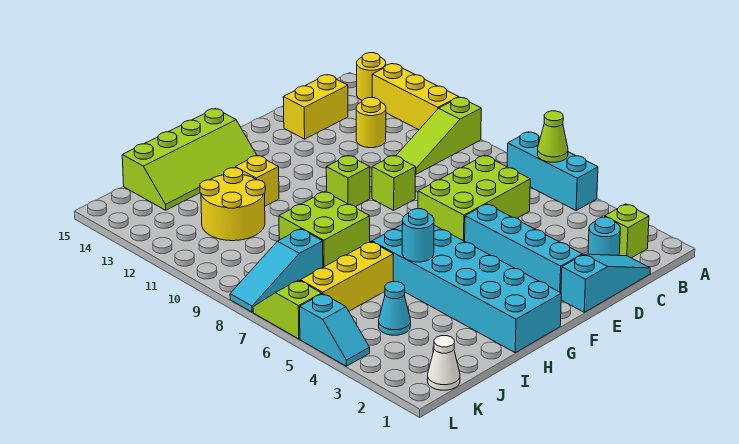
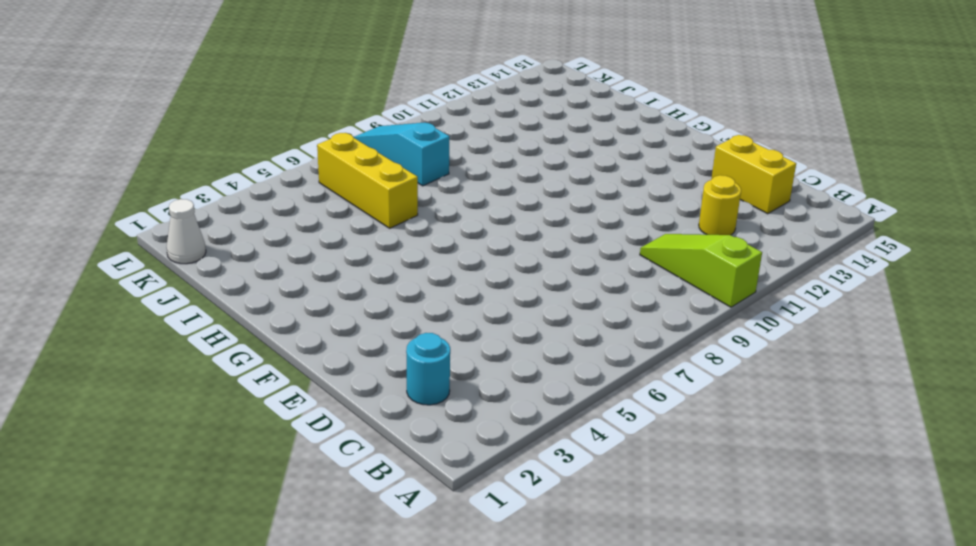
none -> cyan 1x3 brick [507,132,598,210]
none -> yellow 1x3 brick [372,64,459,130]
none -> yellow 1x1 round brick [357,53,386,100]

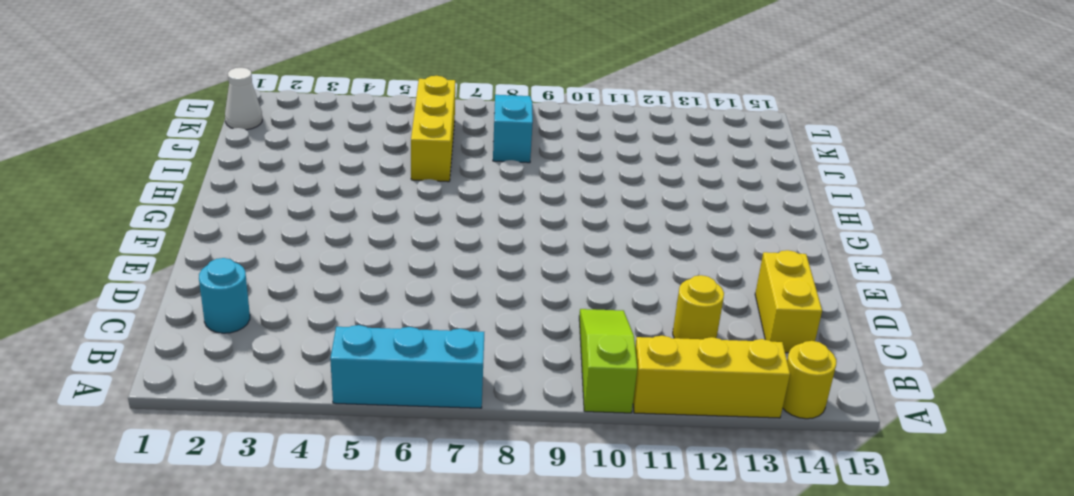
none -> lime 1x1 brick [605,204,649,258]
none -> cyan 1x3 slope [561,254,651,312]
none -> lime 2x3 brick [418,155,530,241]

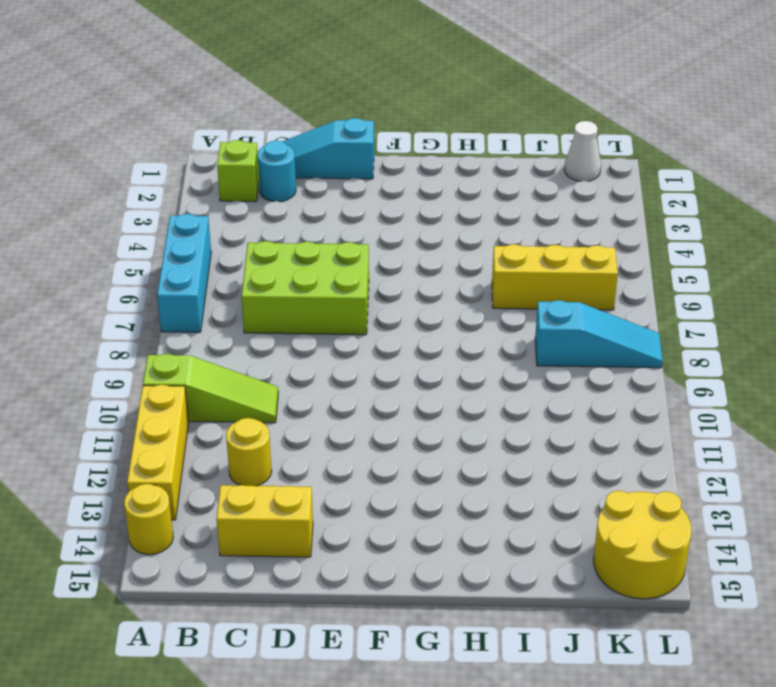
yellow 2x2 round brick [594,491,691,599] -> yellow 2x2 round brick moved to [200,168,265,241]
none -> cyan 1x4 brick [465,204,582,293]
none -> lime 1x1 brick [372,155,416,210]
none -> lime 1x1 brick [326,155,370,207]

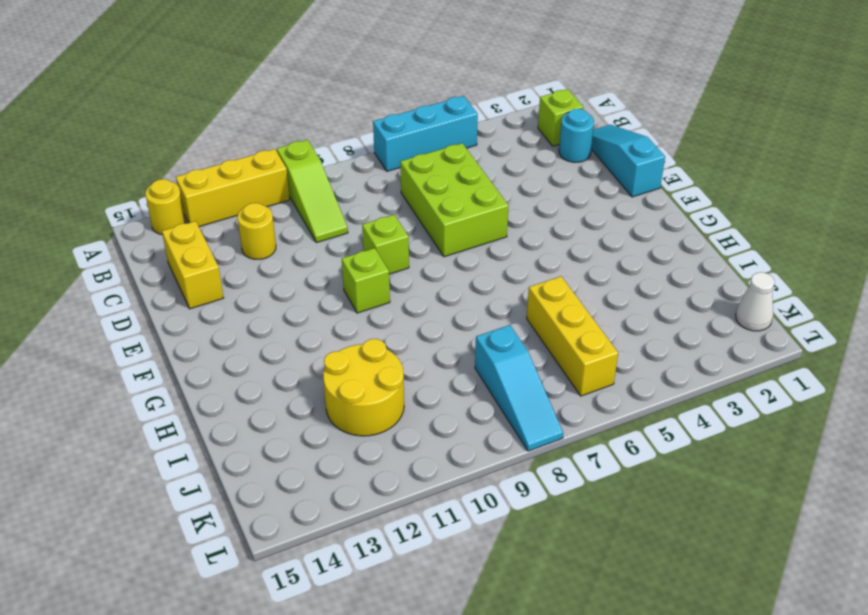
none -> cyan 1x4 brick [465,204,582,293]
none -> cyan 2x6 brick [372,224,561,353]
none -> lime 2x4 slope [122,109,257,210]

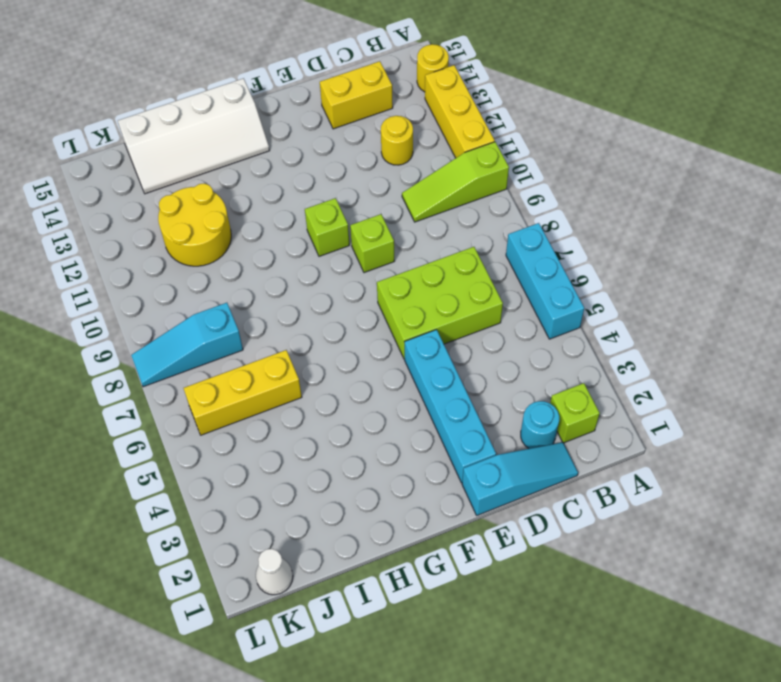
white 2x4 slope [118,78,270,194] -> lime 2x4 slope [122,109,257,210]
none -> cyan 2x6 brick [372,224,561,353]
none -> lime 2x2 brick [279,192,370,267]
none -> yellow 1x1 brick [235,155,279,206]

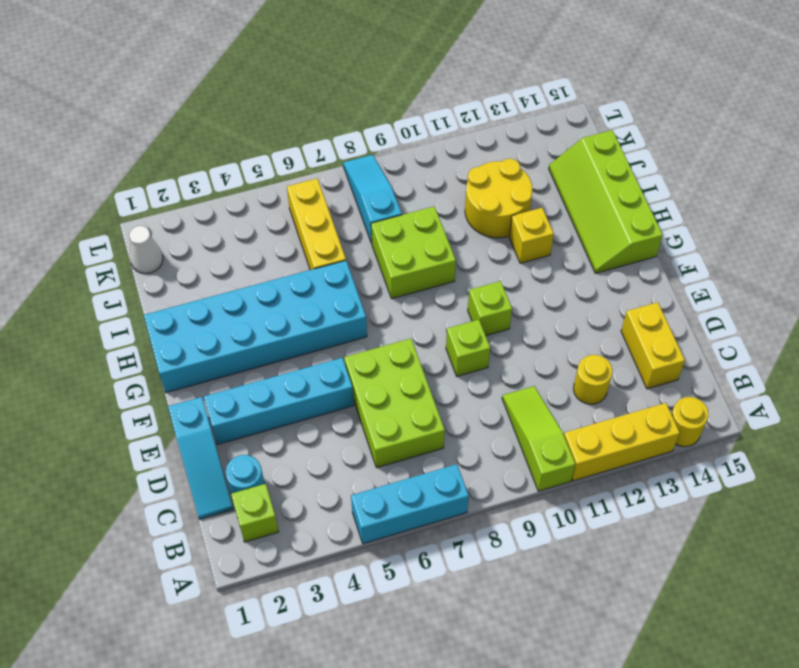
none -> cyan 1x1 cone [379,282,411,335]
none -> cyan 1x2 slope [300,294,370,366]
none -> lime 1x2 slope [253,280,322,339]

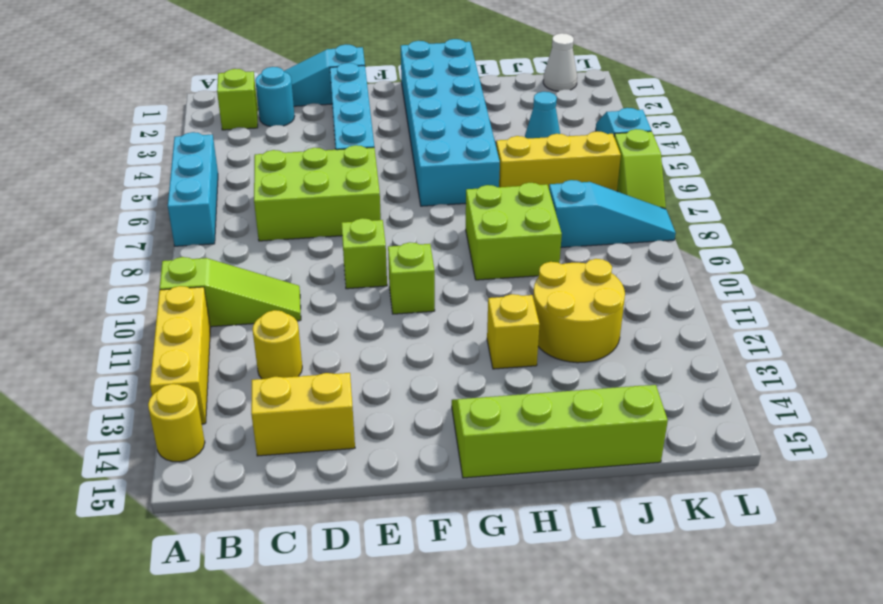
none -> lime 1x1 cone [538,111,568,162]
none -> cyan 1x1 round brick [402,209,434,262]

